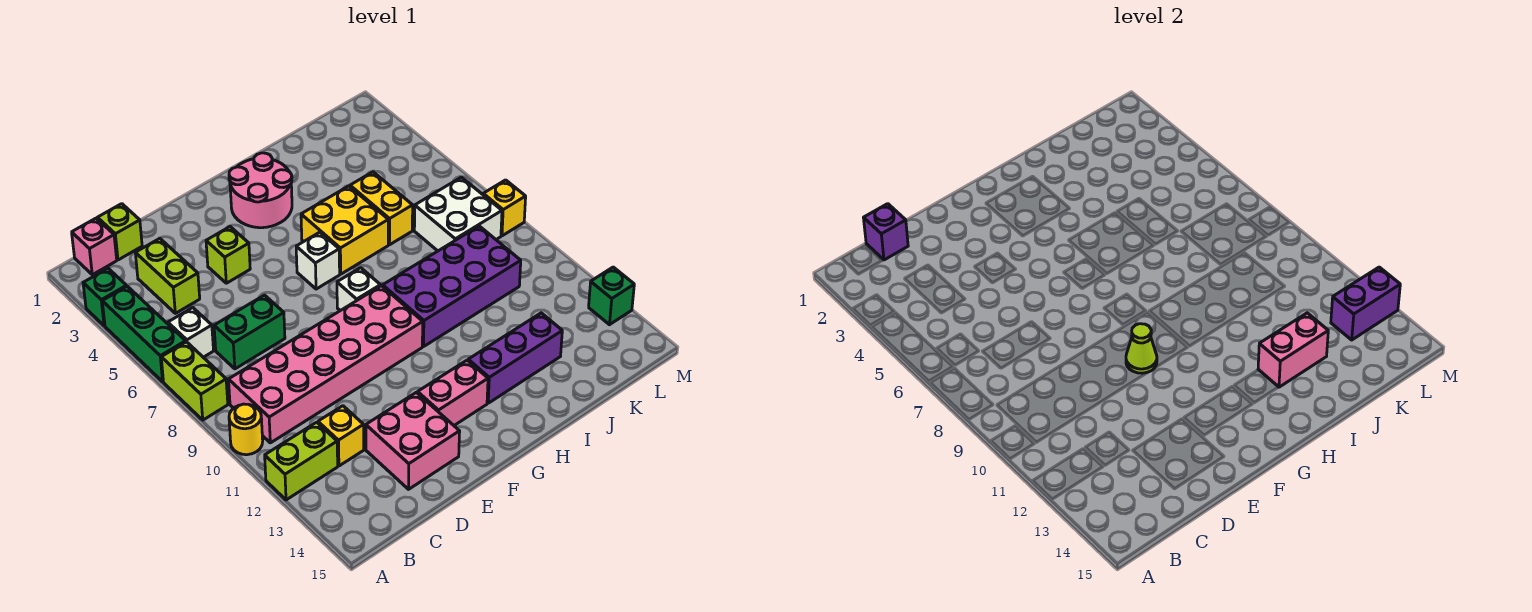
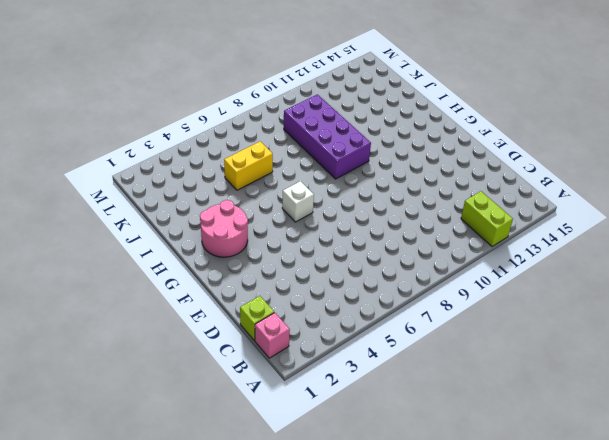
none -> green 1x1 brick [83,268,127,326]
none -> green 1x3 brick [102,286,186,382]
none -> lime 1x2 brick [161,342,228,420]

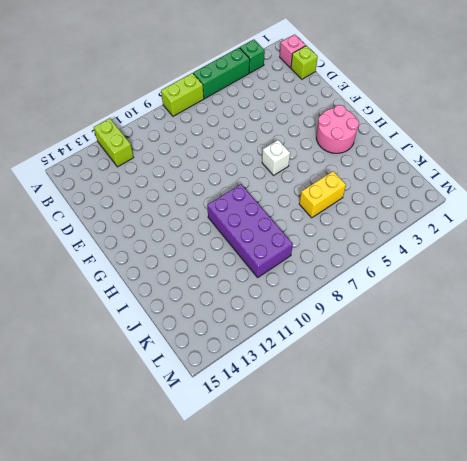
none -> yellow 1x1 round brick [229,404,263,455]
none -> white 1x1 brick [168,308,214,357]
none -> pink 2x6 brick [229,286,423,443]

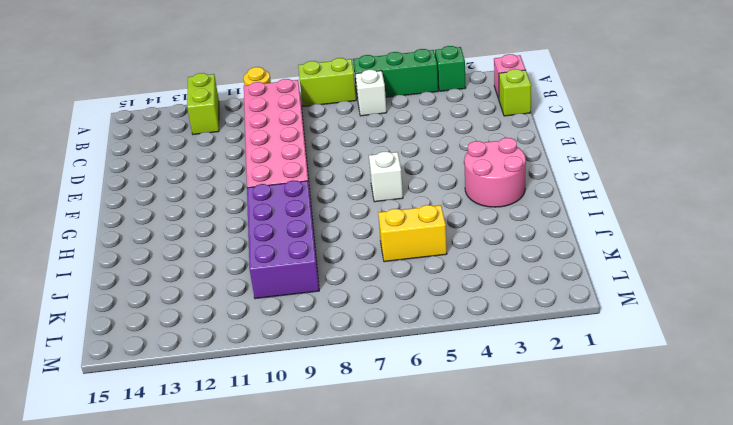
none -> lime 1x2 brick [135,239,200,313]
none -> green 1x2 brick [214,295,285,369]
none -> yellow 1x1 brick [318,406,364,466]

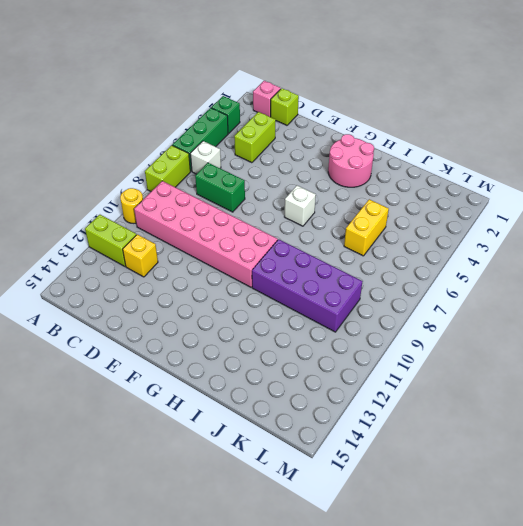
none -> pink 2x2 brick [366,392,460,489]
none -> lime 1x1 brick [206,227,250,283]
none -> pink 1x2 brick [418,360,488,425]

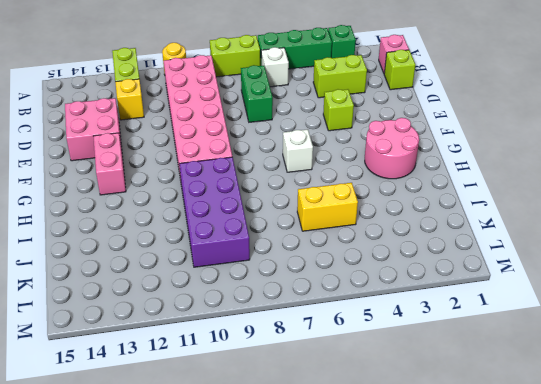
none -> white 1x1 brick [337,268,380,311]
none -> yellow 2x2 brick [301,186,388,274]
none -> purple 1x3 brick [468,313,562,403]

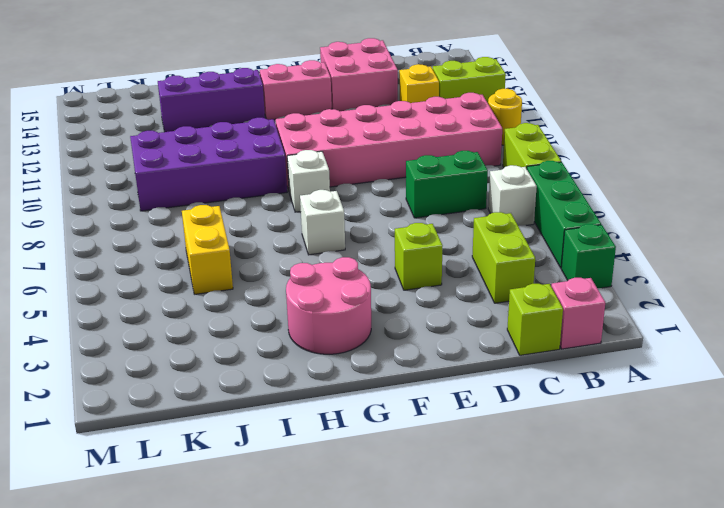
none -> yellow 2x2 brick [301,186,388,274]
none -> white 2x2 brick [414,177,502,251]
none -> yellow 1x1 brick [483,180,526,236]

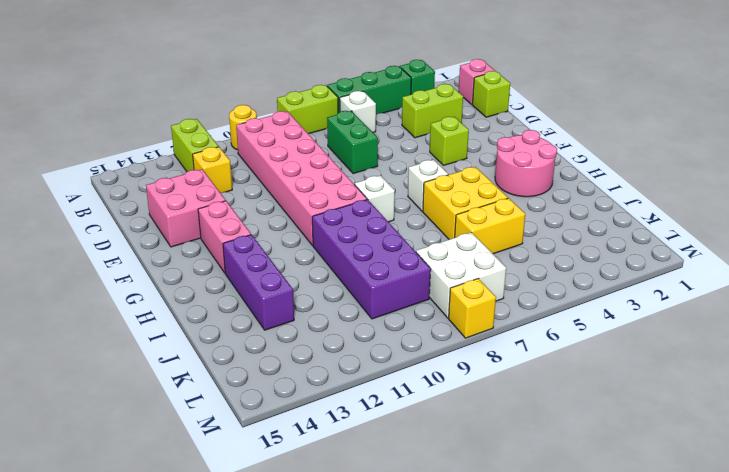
none -> green 1x1 brick [589,267,634,325]
none -> purple 1x1 brick [864,204,908,260]
none -> lime 1x1 cone [1126,324,1157,373]

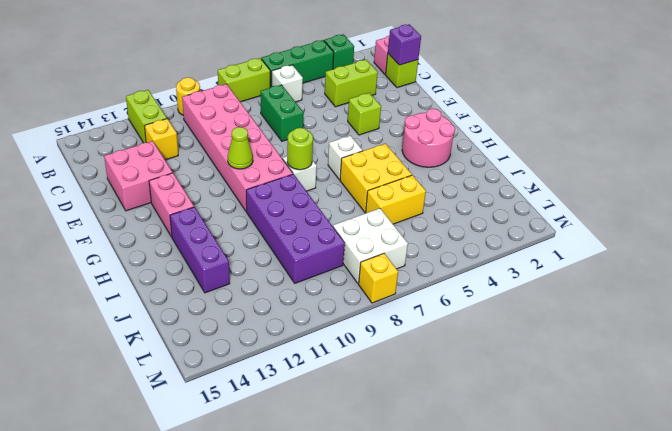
lime 1x1 round brick [287,128,313,170] -> none
none -> green 1x1 brick [589,267,634,325]
none -> pink 1x2 brick [1258,313,1328,387]
none -> purple 1x2 brick [1331,267,1400,340]

